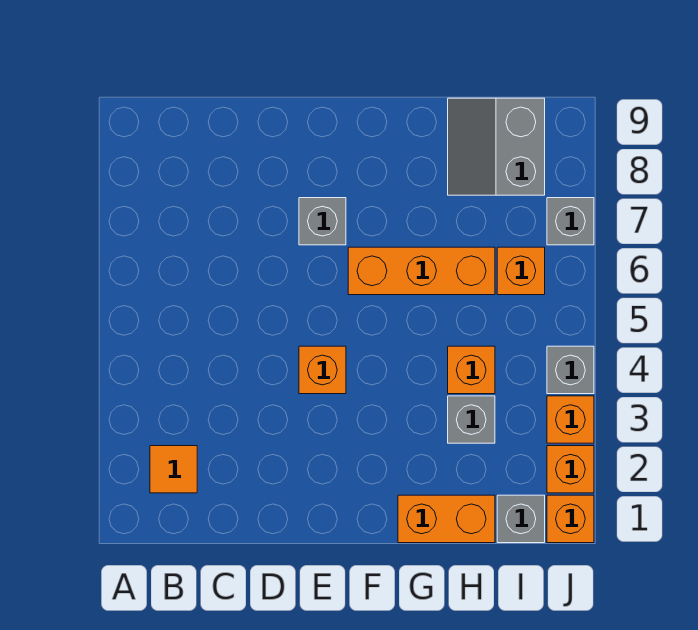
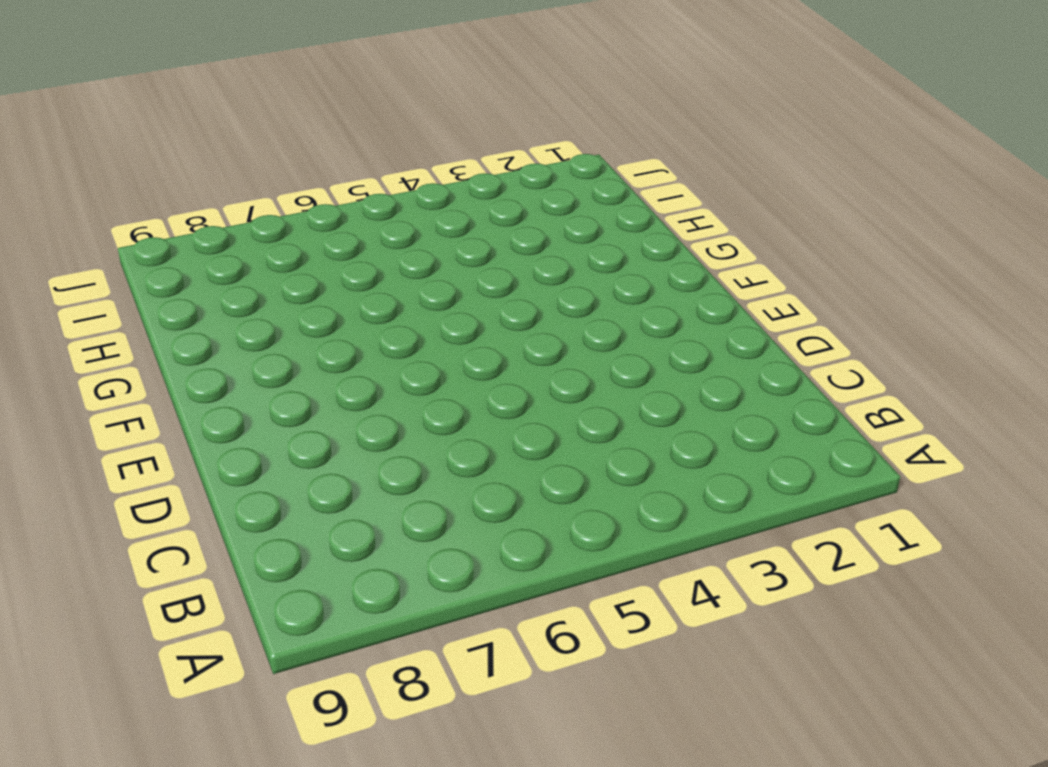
none -> orange 1x1 tile [150,446,197,493]
none -> orange 1x1 brick [299,346,346,394]
none -> grey 1x1 brick [299,198,346,245]

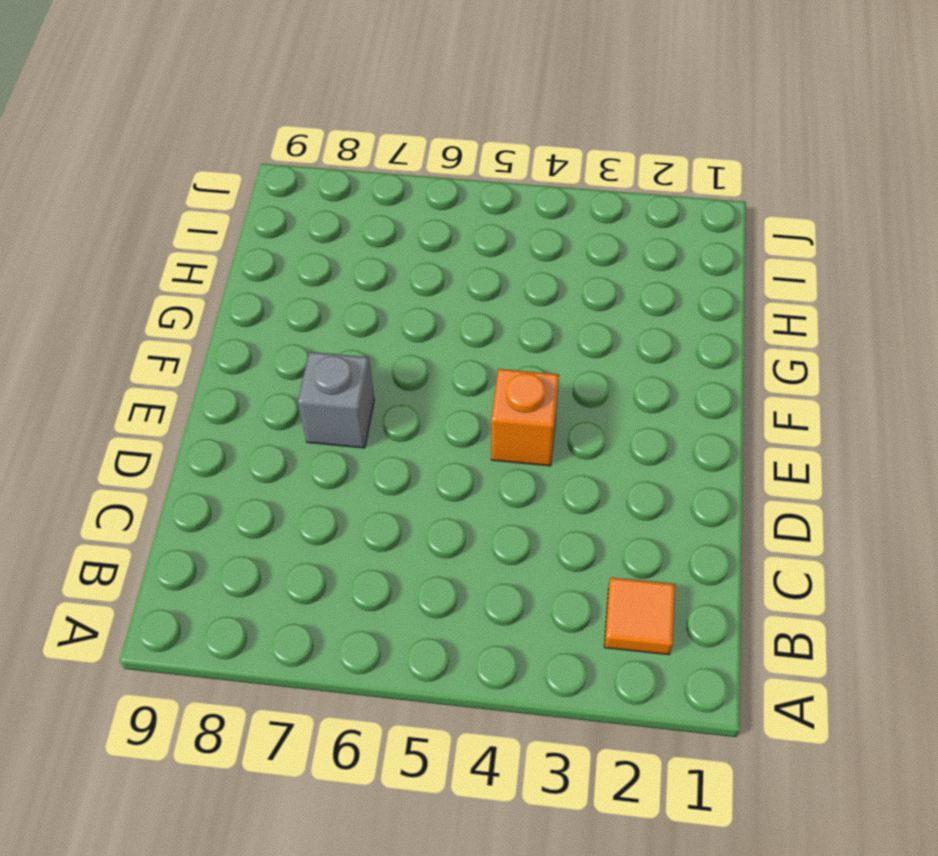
none -> orange 1x3 brick [348,247,495,295]
none -> orange 1x2 brick [398,495,495,543]
none -> grey 1x1 brick [448,396,495,443]

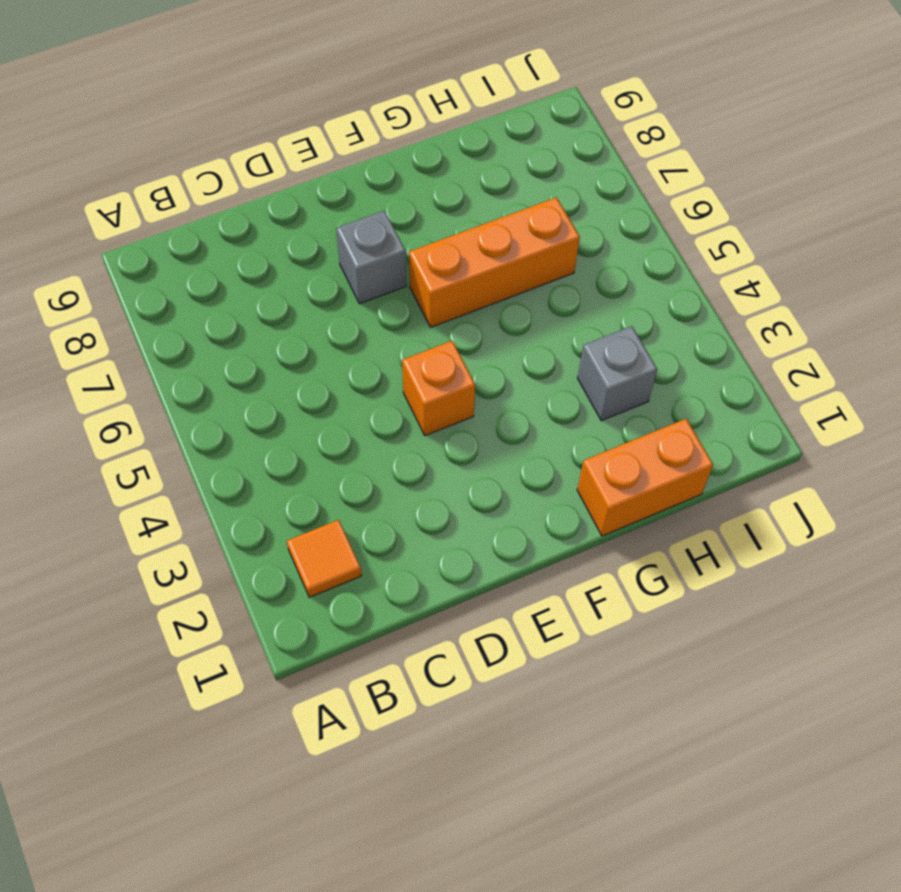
none -> orange 1x1 brick [448,346,495,394]
none -> grey 2x2 slope [448,98,545,195]
none -> grey 1x1 brick [497,495,545,543]

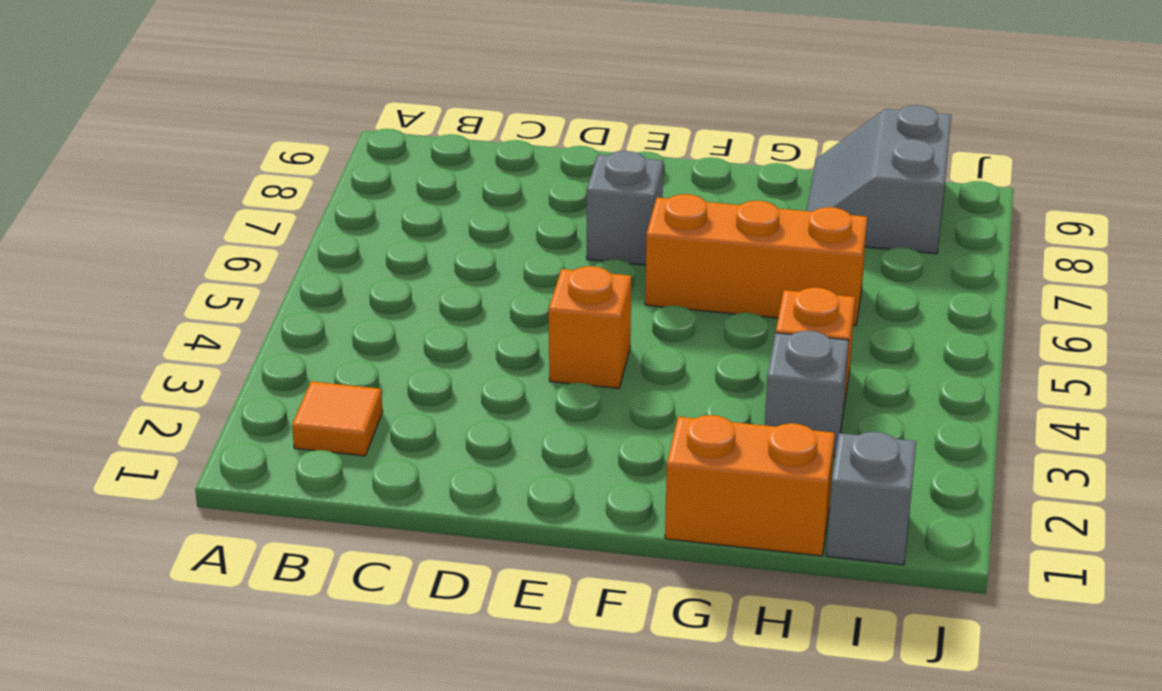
none -> orange 1x1 brick [497,247,545,295]
none -> orange 1x1 brick [547,495,594,543]
none -> orange 1x1 brick [547,446,594,493]

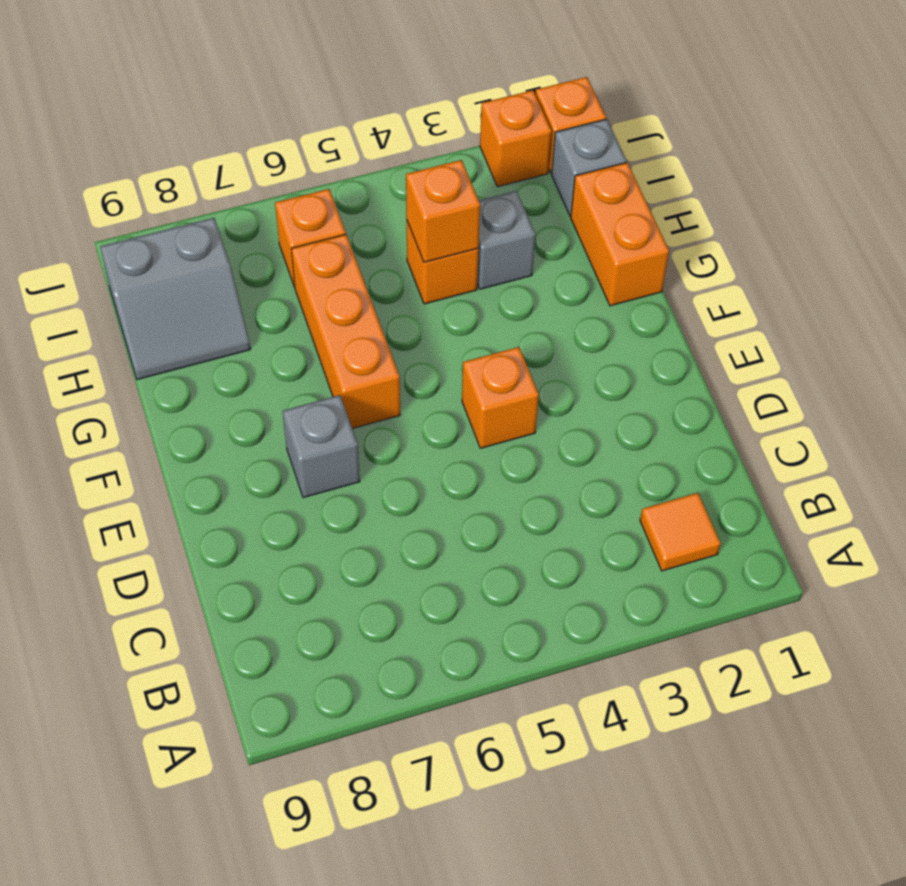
orange 1x1 brick [406,160,480,262] -> orange 1x1 brick moved to [547,396,594,443]
none -> grey 1x1 brick [547,346,594,394]
none -> grey 1x1 brick [547,198,594,245]

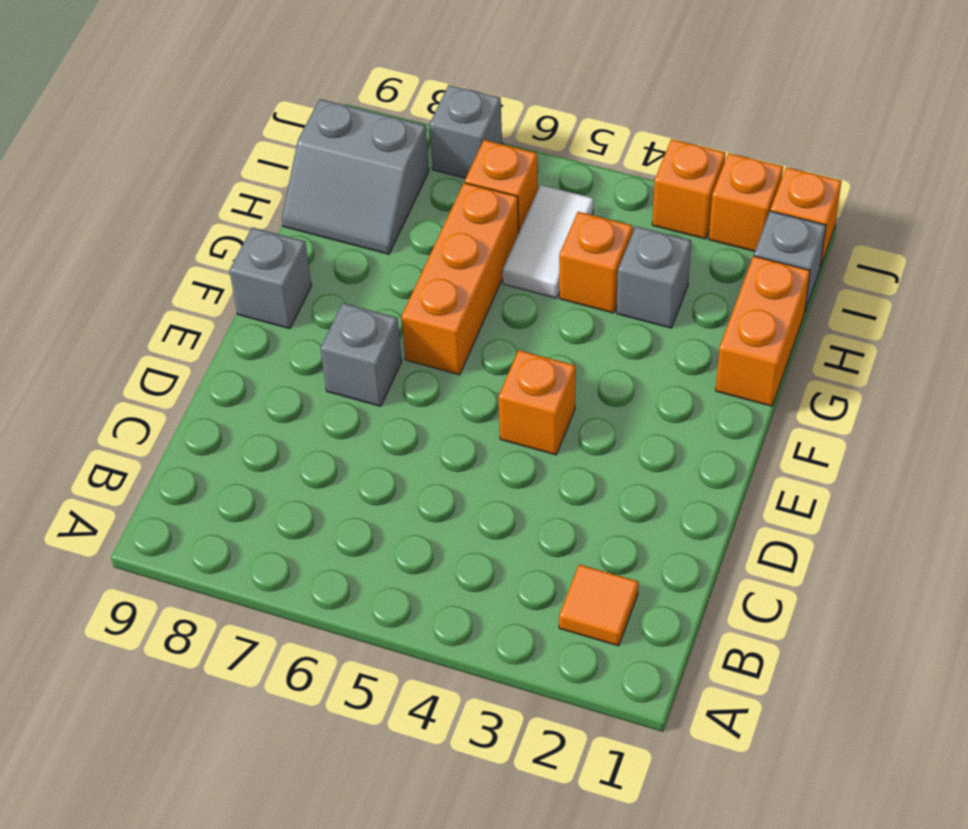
grey 1x1 brick [229,227,312,329] -> grey 1x1 brick moved to [547,346,594,394]
white 1x2 tile [503,185,593,298] -> none

